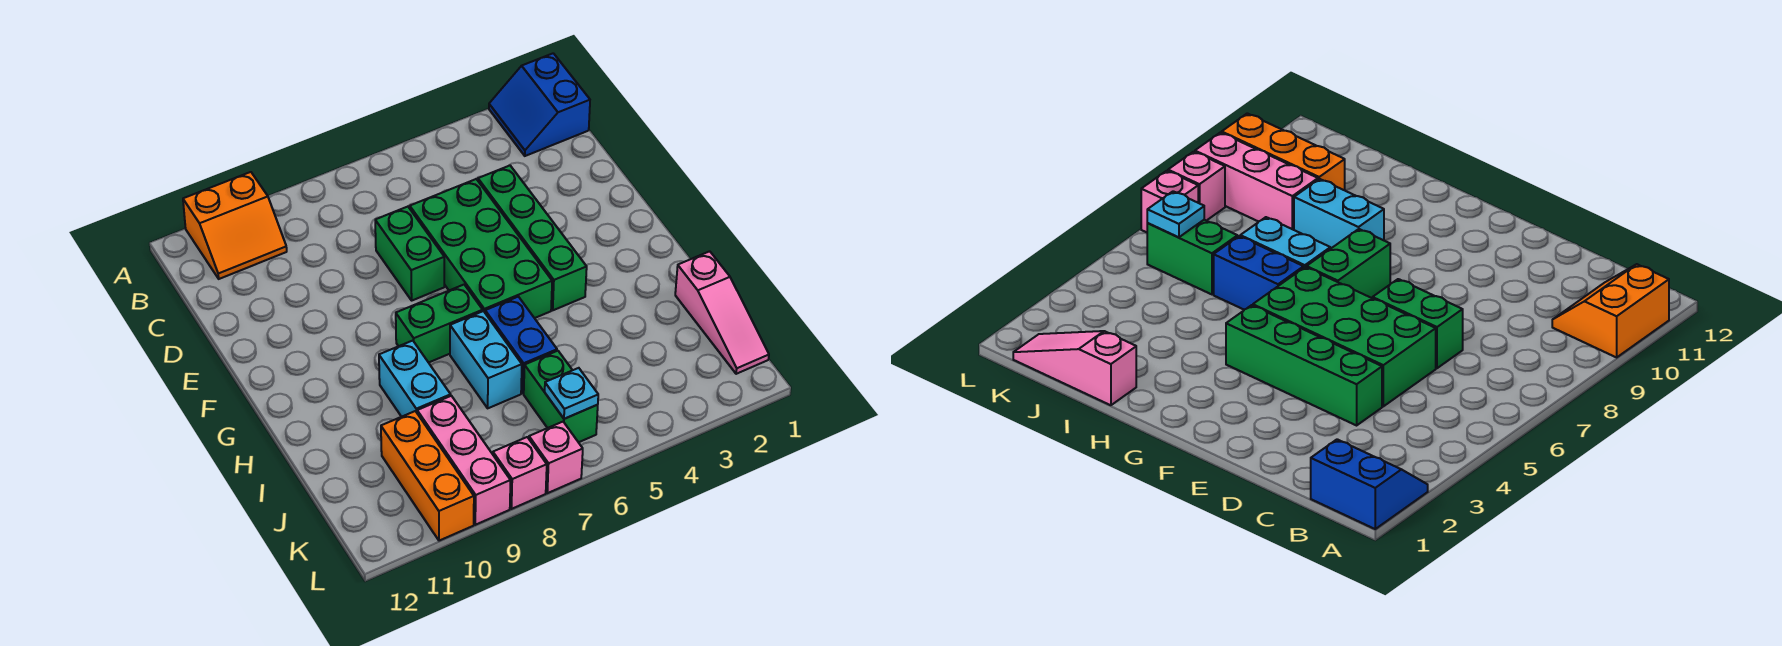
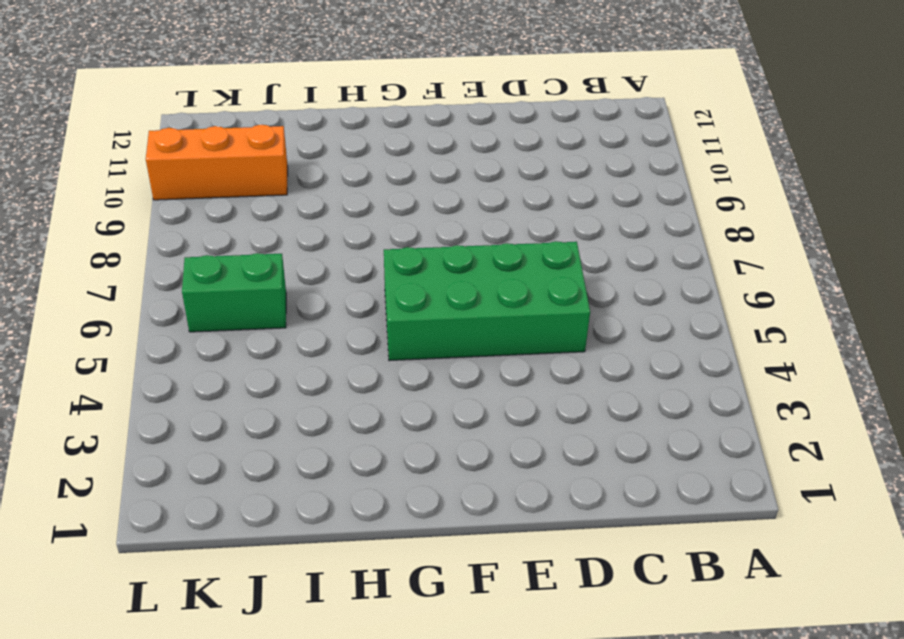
none -> blue 2x2 slope [489,53,590,156]
none -> orange 2x2 slope [183,172,287,279]
none -> green 1x4 brick [478,166,587,310]

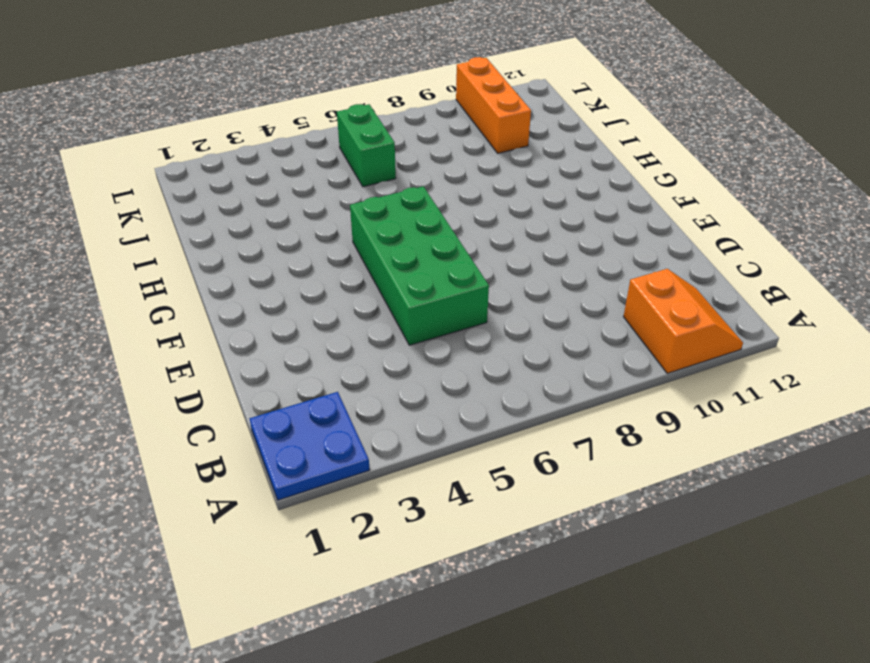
blue 2x2 plate [250,392,370,500] -> blue 2x2 slope [489,53,590,156]
orange 2x2 slope [624,269,743,373] -> orange 2x2 slope turned to [183,172,287,279]
none -> green 1x4 brick [478,166,587,310]
none -> green 1x2 brick [375,207,444,300]
none -> green 1x2 brick [396,285,483,363]

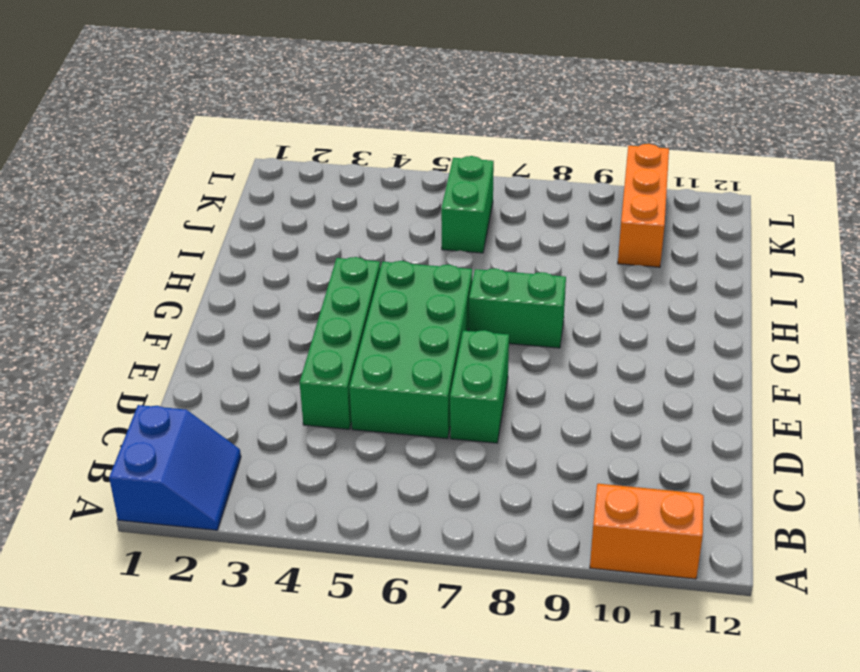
none -> blue 1x2 brick [485,297,557,393]
none -> cyan 1x2 brick [450,311,522,408]
none -> cyan 1x2 brick [379,341,451,417]

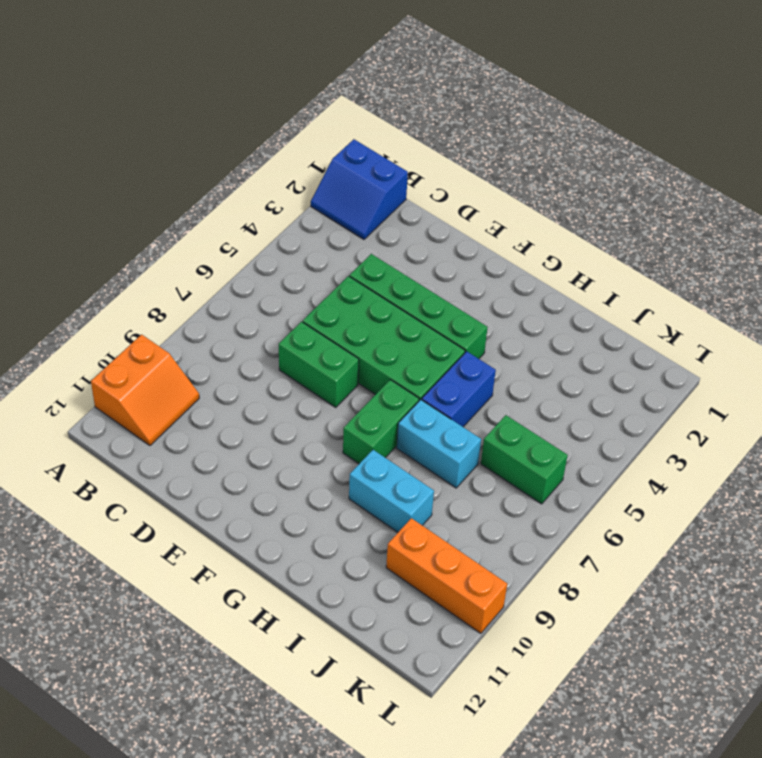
blue 1x2 brick [422,351,496,427] -> blue 1x2 brick turned to [485,297,557,393]
none -> pink 1x3 slope [675,251,769,374]
none -> pink 1x3 brick [417,396,510,525]
none -> pink 1x1 brick [529,422,583,493]

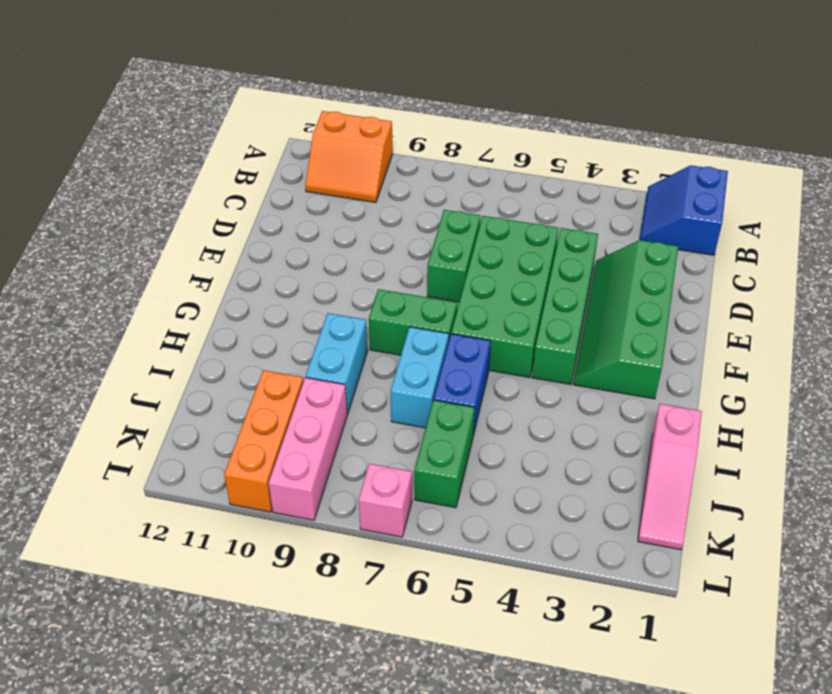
green 2x4 slope [573,240,678,399] -> none
none -> pink 1x1 brick [493,437,547,509]
none -> cyan 1x1 plate [545,368,598,419]

